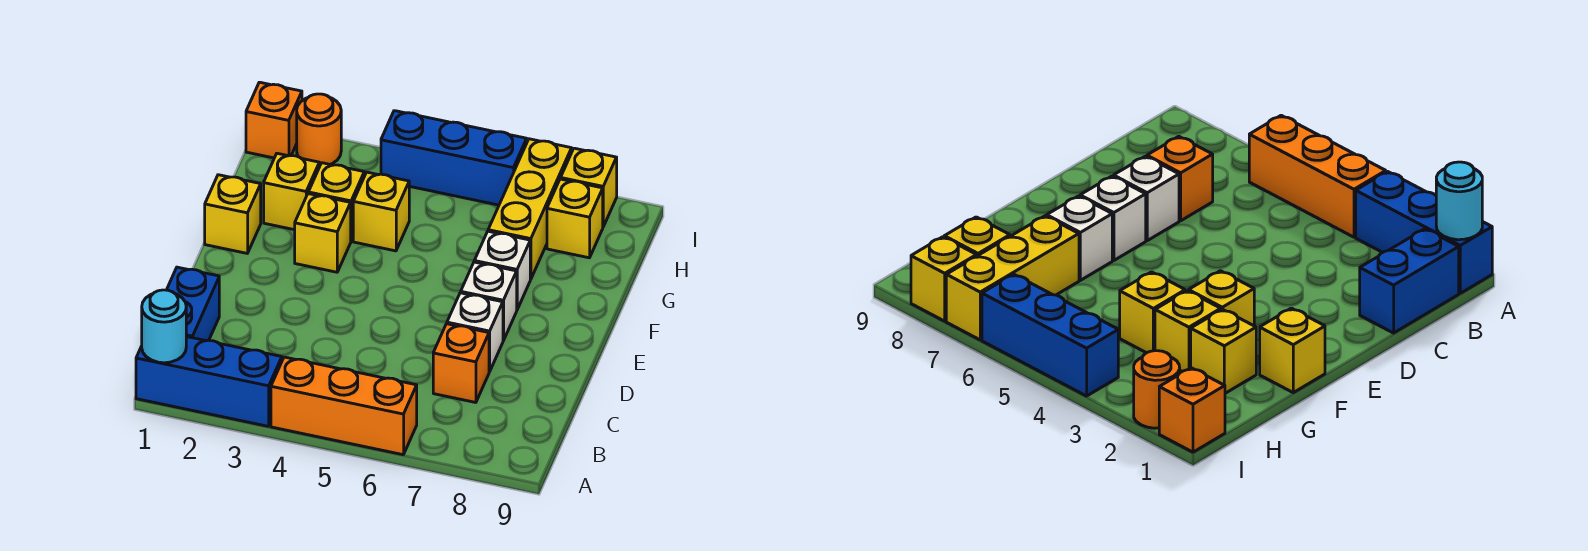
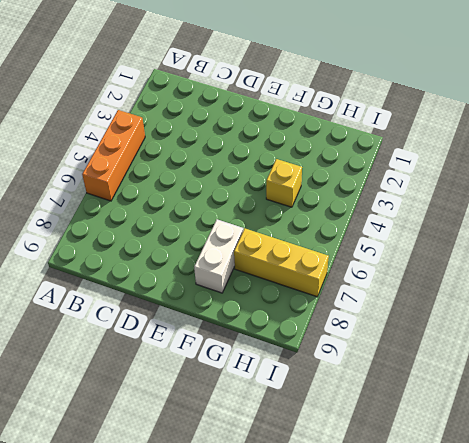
white 1x2 brick [194,219,243,293] -> white 1x1 brick [474,231,530,309]
none -> blue 1x3 brick [136,337,282,426]
none -> blue 1x2 brick [167,267,219,341]
none -> orange 1x1 brick [433,324,489,402]

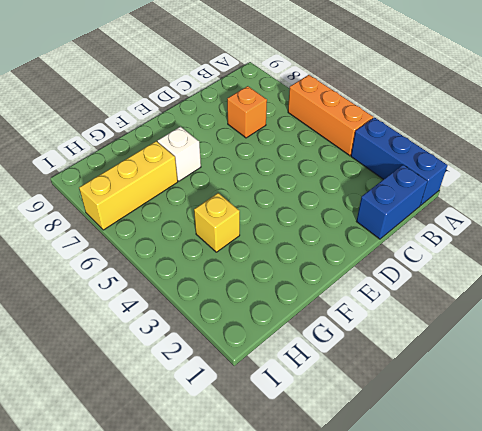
none -> white 1x1 brick [447,293,503,372]
none -> white 1x1 brick [461,262,517,341]
none -> yellow 1x1 brick [205,175,261,253]

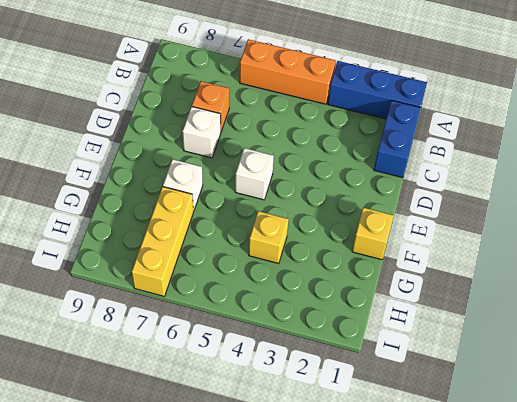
white 1x1 brick [235,148,274,200] -> white 1x1 brick moved to [461,262,517,341]
none -> yellow 1x1 brick [295,194,351,272]
none -> yellow 1x1 brick [264,153,319,230]
none -> yellow 1x1 brick [308,163,364,241]

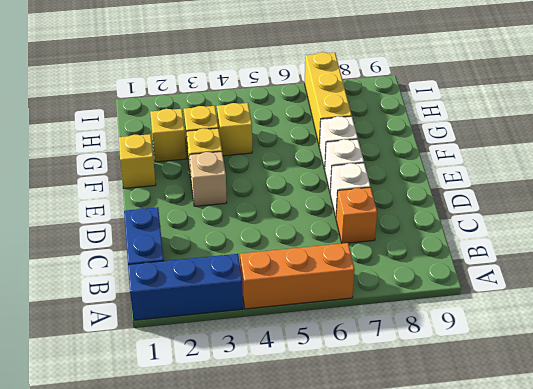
tan 1x1 brick [190,152,227,206] -> none
none -> yellow 1x1 brick [547,179,603,258]
none -> orange 1x1 brick [246,82,302,158]
none -> orange 1x1 round brick [297,94,341,167]

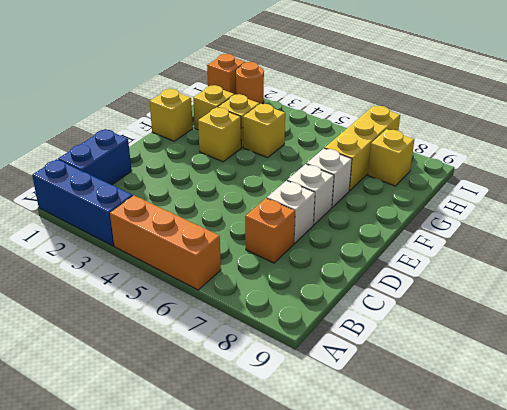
none -> blue 1x3 brick [381,111,527,205]
none -> yellow 1x1 brick [561,148,617,227]
none -> cyan 1x1 round brick [142,290,186,363]

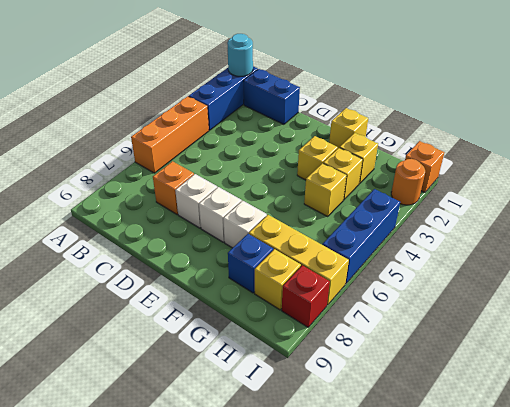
blue 1x1 brick [228,234,273,293] -> none
red 1x1 brick [282,265,330,327] -> yellow 1x1 brick [561,148,617,227]

